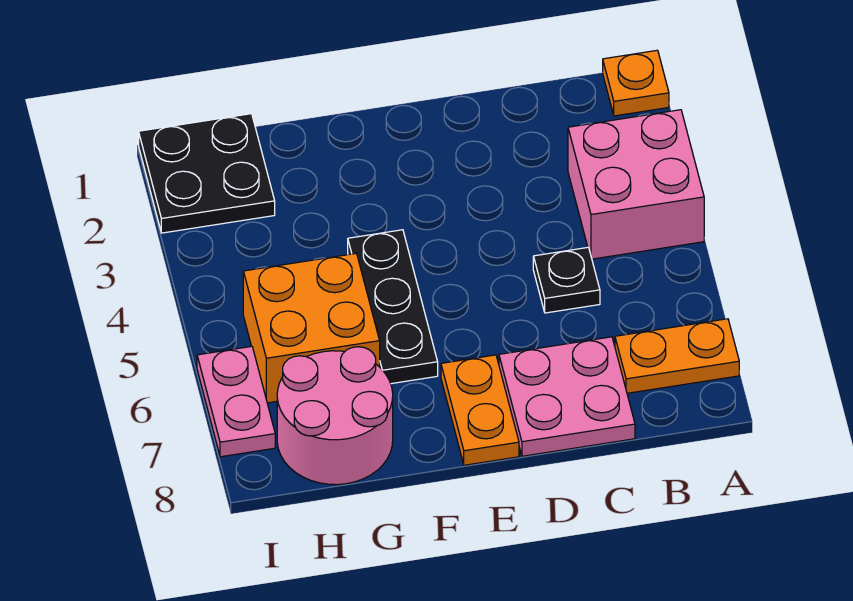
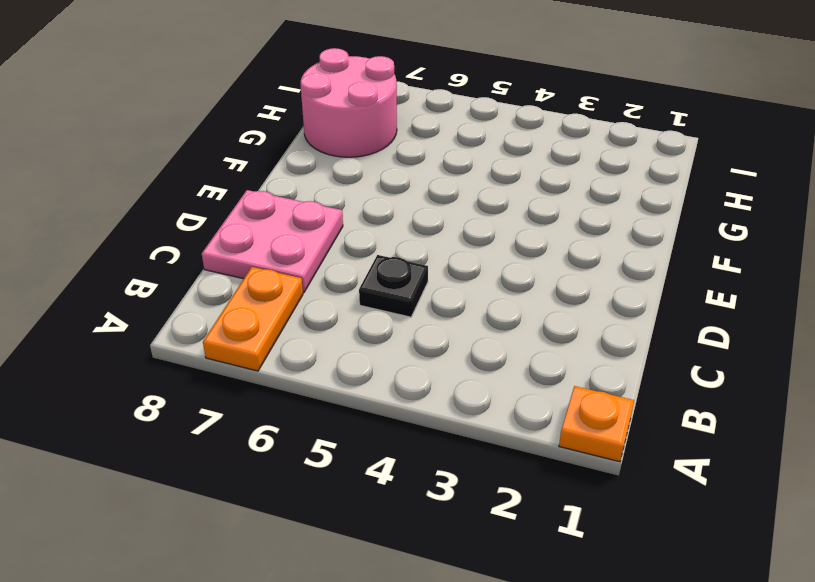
none -> pink 2x2 brick [568,110,704,259]
none -> orange 1x2 plate [441,355,519,465]

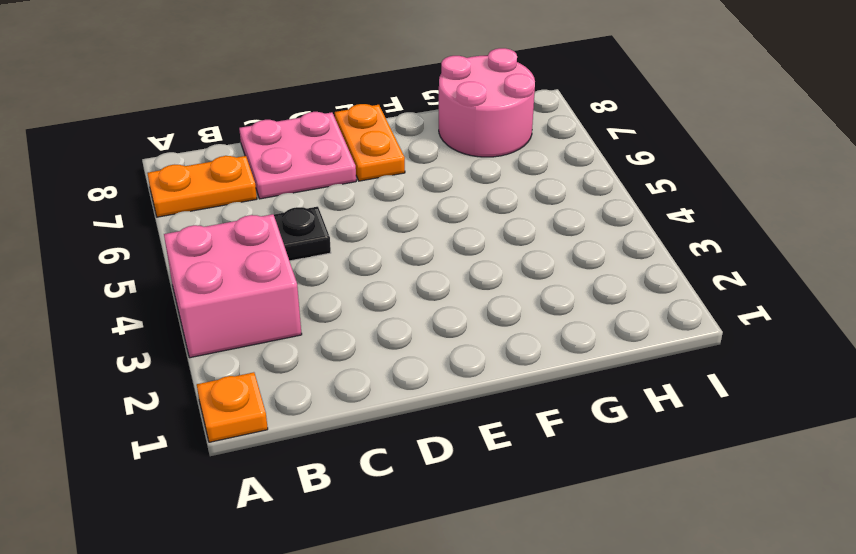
none -> black 1x3 plate [348,230,438,384]
none -> orange 2x2 brick [243,254,380,403]

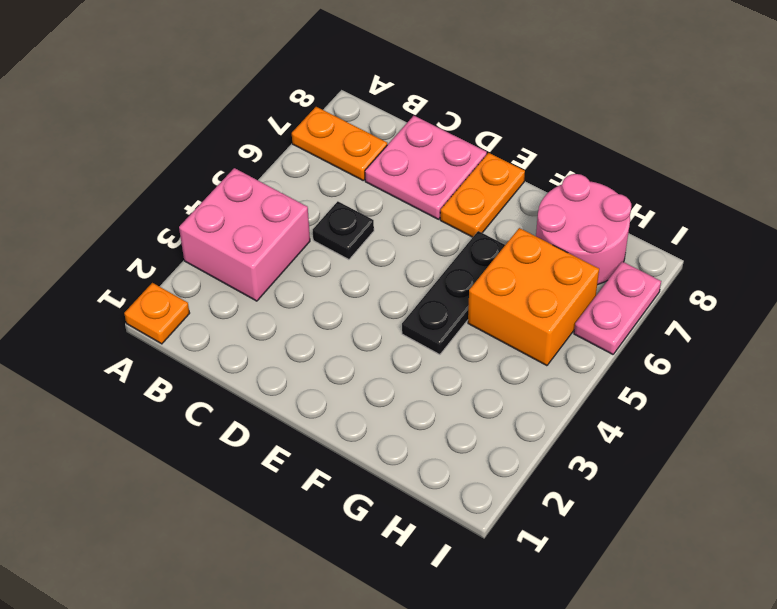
none -> black 2x2 plate [139,114,275,233]

